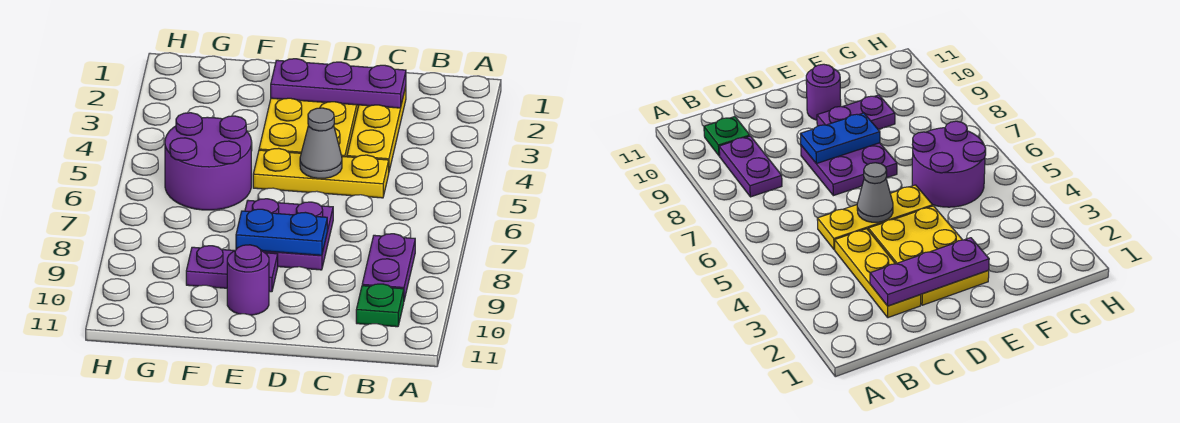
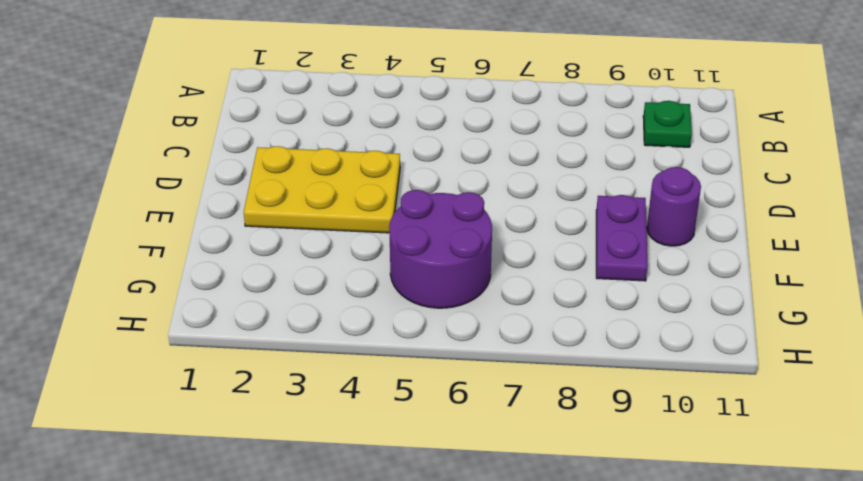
none -> purple 1x2 plate [362,234,415,300]
none -> yellow 1x3 plate [347,87,406,171]
none -> yellow 1x3 plate [253,148,389,198]

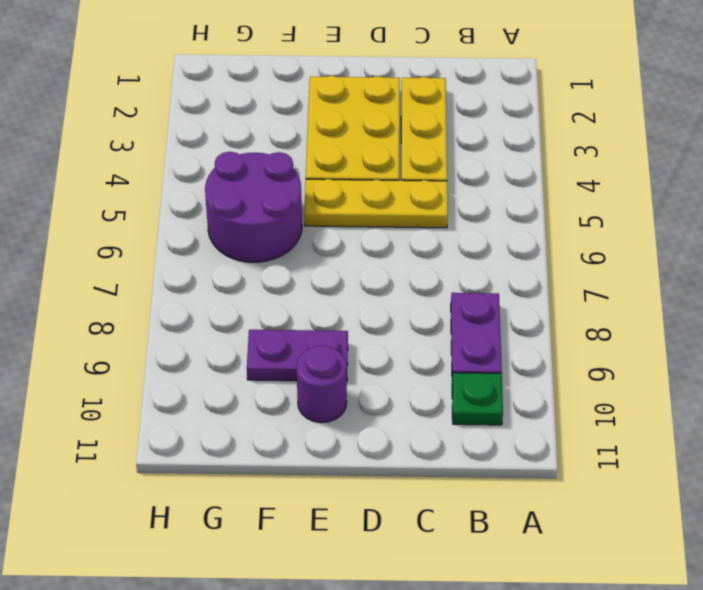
none -> purple 2x2 plate [245,199,333,270]
none -> purple 1x3 plate [271,59,406,108]
none -> grey 1x1 cone [300,108,342,179]

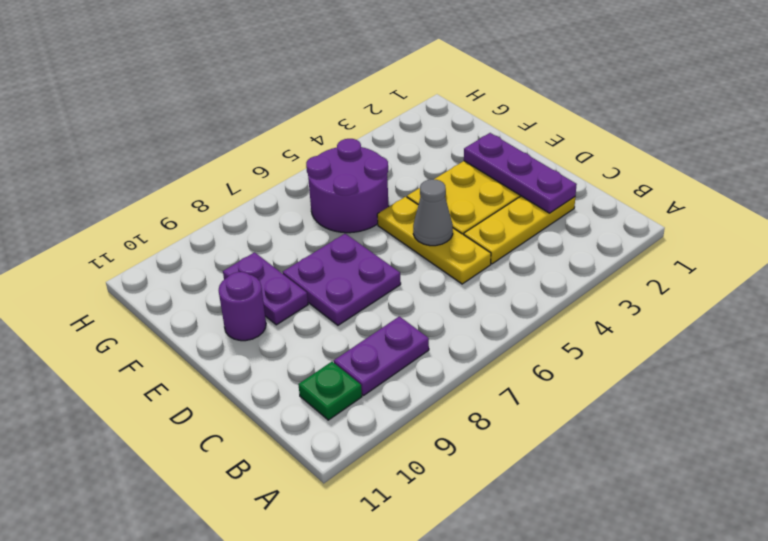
none -> blue 1x2 plate [236,209,327,255]

